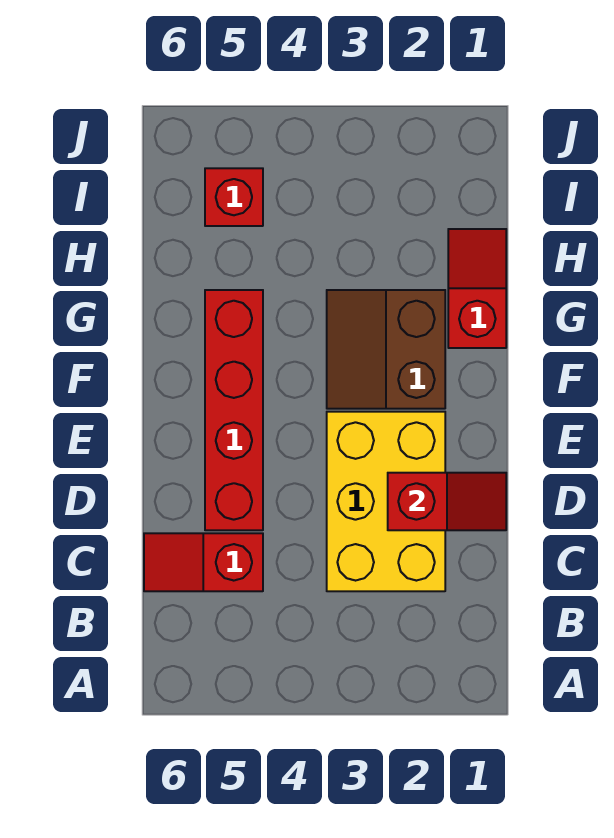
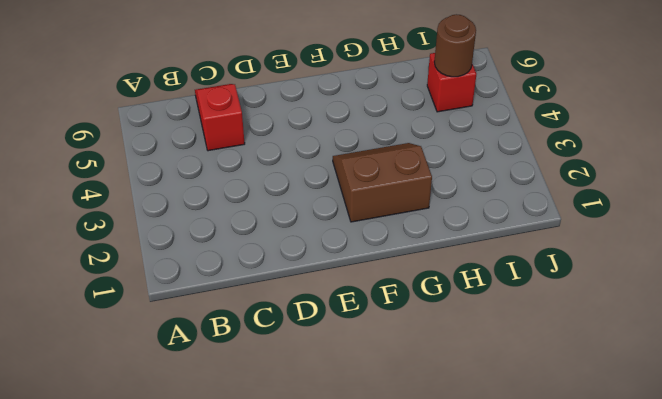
brown 1x1 round brick [434,14,476,77] -> none
none -> yellow 2x3 brick [327,412,445,591]
none -> red 1x4 brick [205,290,263,530]

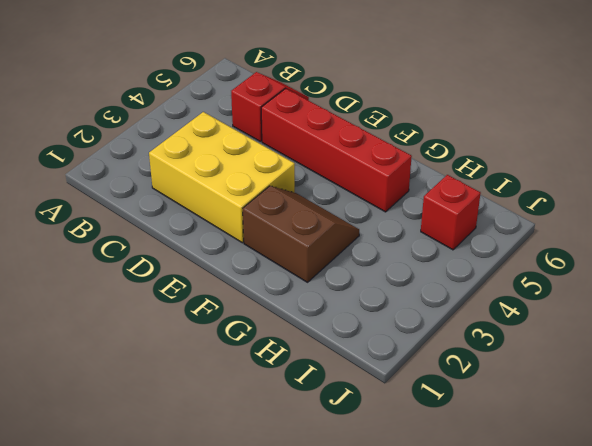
none -> red 1x2 slope [448,229,506,348]
none -> red 1x2 slope [388,473,506,530]

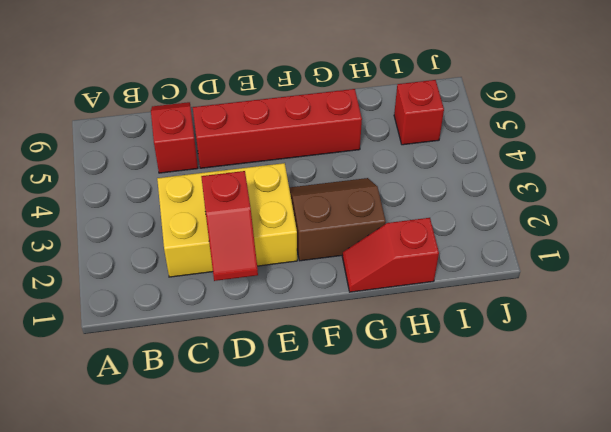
red 1x2 slope [342,218,439,292] -> red 1x2 slope turned to [448,229,506,348]

